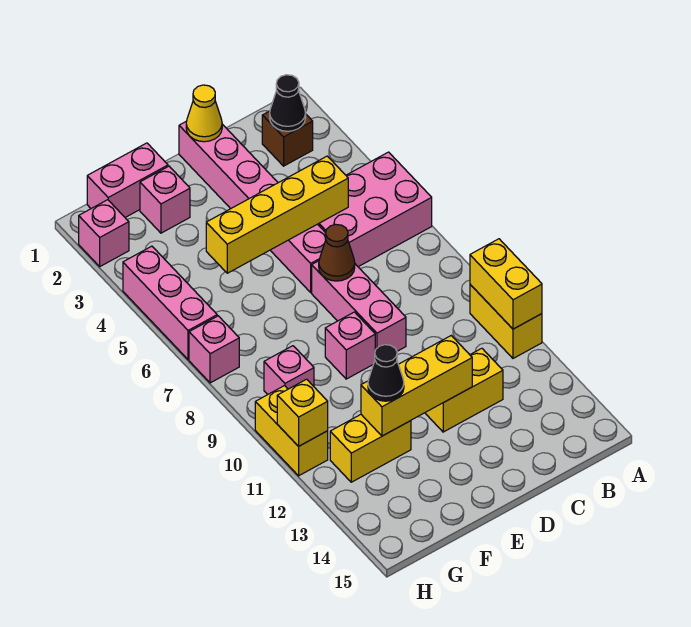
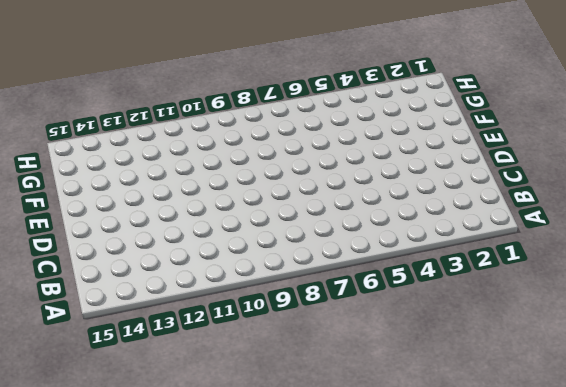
none -> pink 2x3 brick [318,152,432,267]
none -> yellow 1x2 brick [470,285,542,358]
none -> brown 1x1 brick [262,111,313,166]

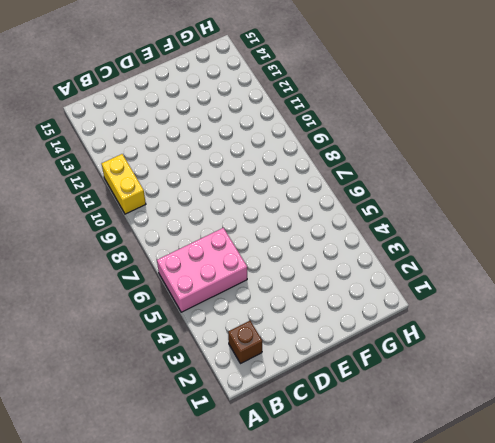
none -> yellow 1x2 brick [425,348,503,432]
none -> pink 1x6 brick [179,122,326,292]
none -> pink 1x3 brick [312,261,406,351]

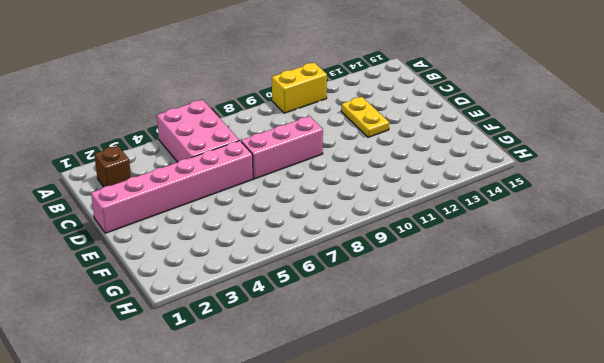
yellow 1x2 plate [341,97,389,137] -> yellow 1x2 brick [425,348,503,432]
none -> pink 1x1 brick [325,312,375,379]
none -> pink 1x2 brick [87,143,168,217]
none -> pink 1x1 brick [140,166,190,233]

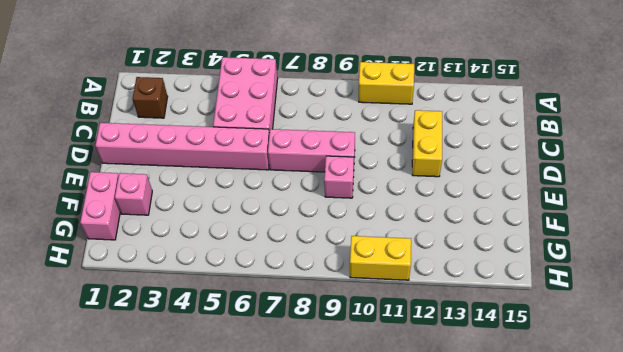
none -> yellow 1x2 brick [330,415,411,482]
none -> pink 1x1 brick [264,346,314,394]
none -> pink 1x1 brick [79,200,129,266]

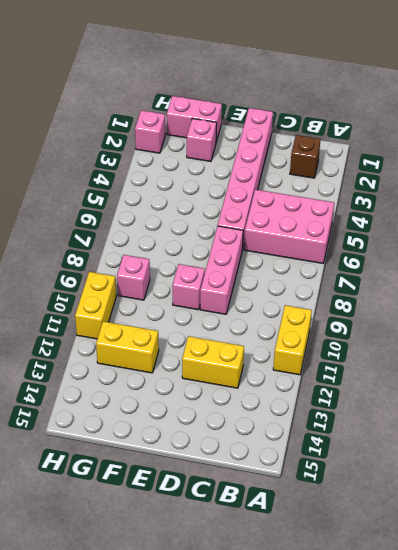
none -> pink 1x3 brick [123,246,217,360]
none -> pink 1x1 brick [189,316,239,383]
none -> yellow 1x2 brick [470,239,542,329]

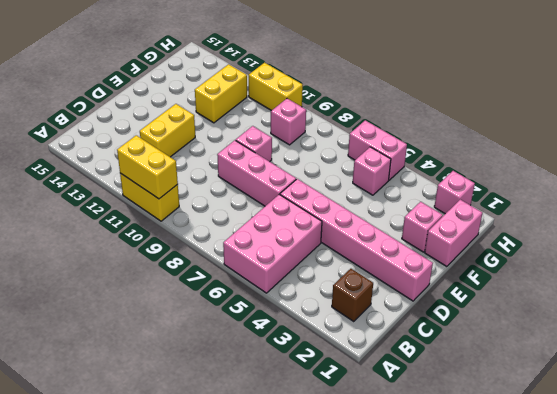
pink 1x1 brick [353,147,391,195] -> pink 1x1 brick moved to [189,316,239,383]
pink 1x2 brick [348,120,407,180] -> pink 1x3 brick [123,246,217,360]
none -> black 1x1 cone [270,75,306,131]
none -> yellow 1x4 brick [206,156,348,273]
none -> yellow 1x1 cone [186,85,222,142]

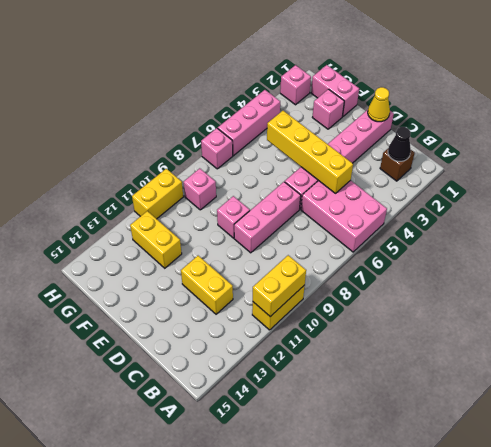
none -> brown 1x1 cone [319,224,355,281]
none -> yellow 1x3 brick [361,336,472,436]
none -> yellow 1x1 brick [277,379,328,446]

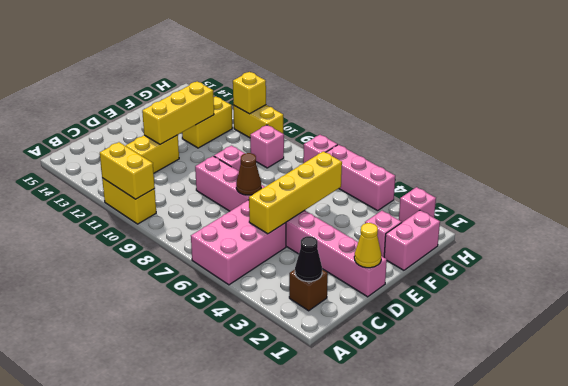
none -> black 1x1 cone [368,345,404,401]

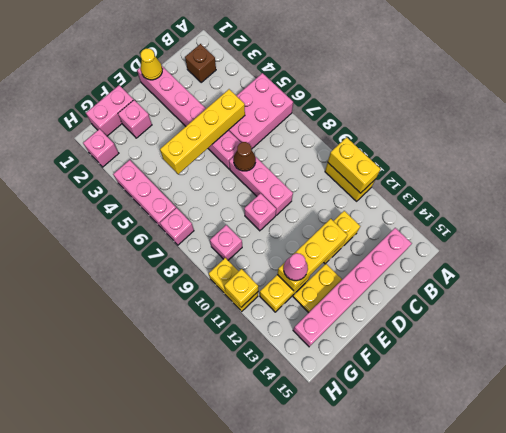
pink 1x6 brick [293,228,412,347] -> none
yellow 1x2 plate [293,264,342,313] -> none
pink 1x1 cone [284,253,308,281] -> black 1x1 cone [368,345,404,401]
none -> black 1x1 cone [270,75,306,131]

